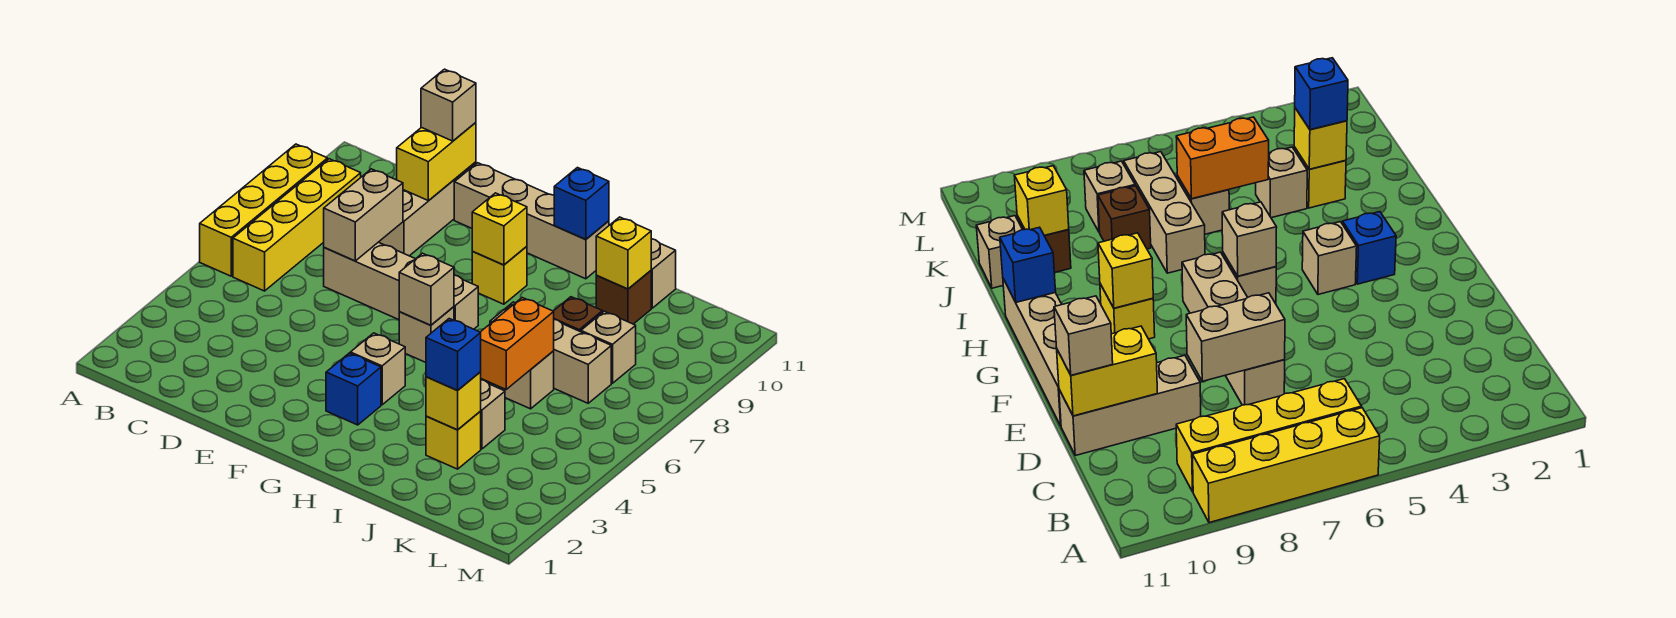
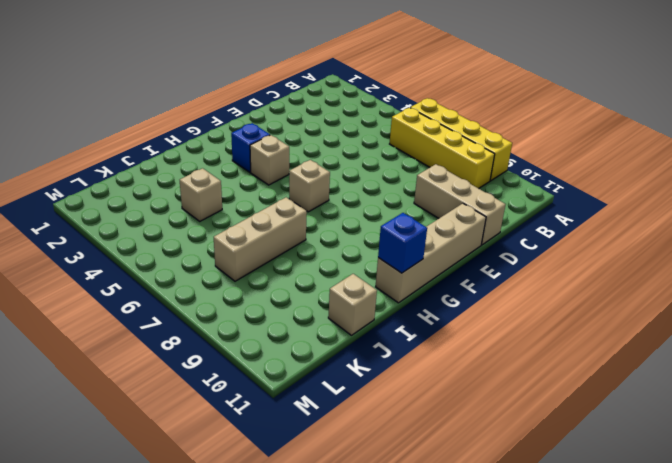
none -> tan 1x4 brick [324,242,478,329]
none -> yellow 1x1 brick [472,246,527,304]
none -> yellow 1x1 brick [426,411,481,469]

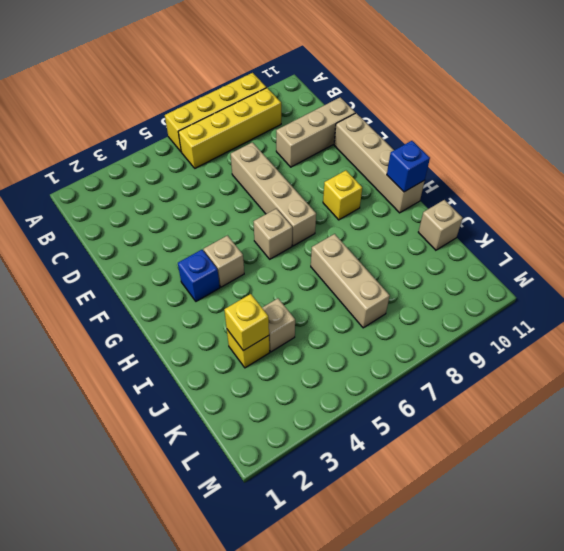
none -> tan 1x1 brick [499,351,554,409]
none -> brown 1x1 brick [554,297,603,332]
none -> brown 1x1 brick [596,271,651,324]

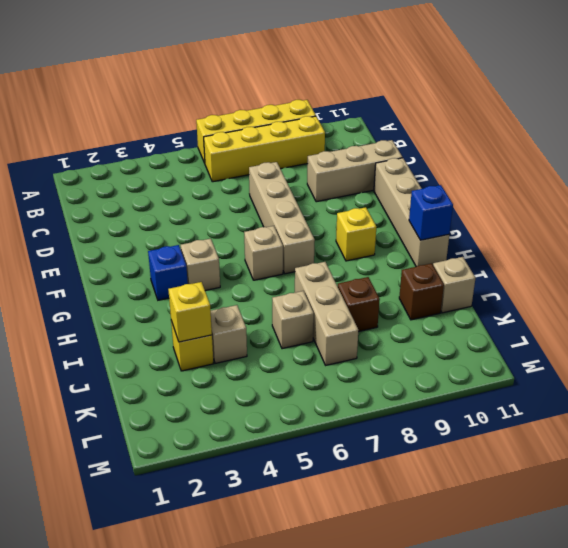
none -> tan 1x1 brick [581,311,636,383]
none -> tan 1x2 brick [324,169,403,261]
none -> yellow 1x2 brick [397,123,476,200]

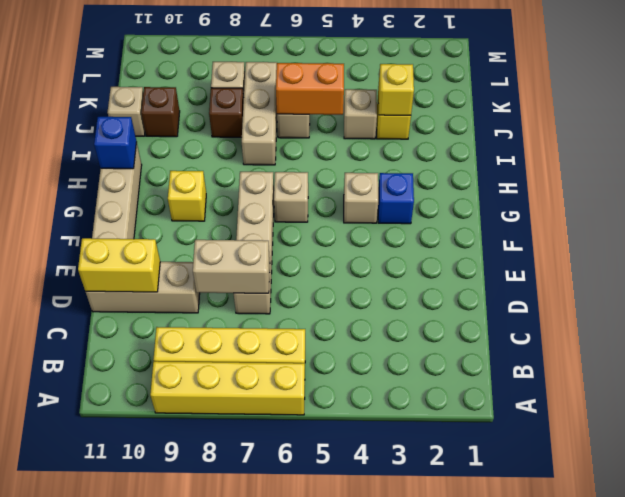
none -> tan 1x1 brick [399,253,454,325]
none -> yellow 1x1 brick [472,193,527,265]
none -> yellow 1x1 brick [596,217,651,289]

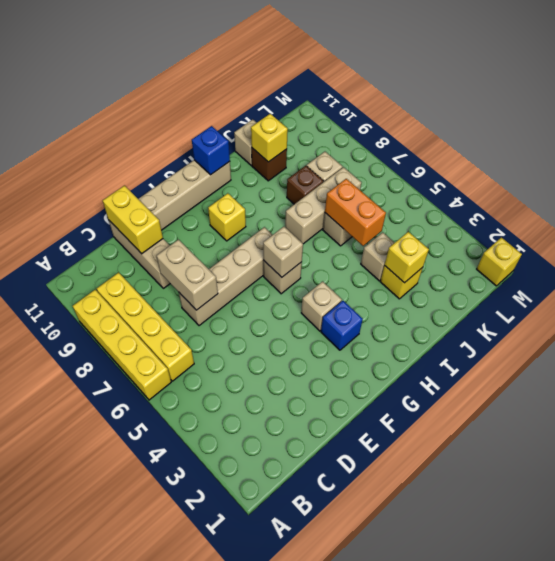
yellow 1x1 brick [477,237,522,286] -> yellow 1x1 brick moved to [472,193,527,265]
none -> tan 1x1 brick [421,69,476,141]
none -> blue 1x1 brick [426,319,481,390]

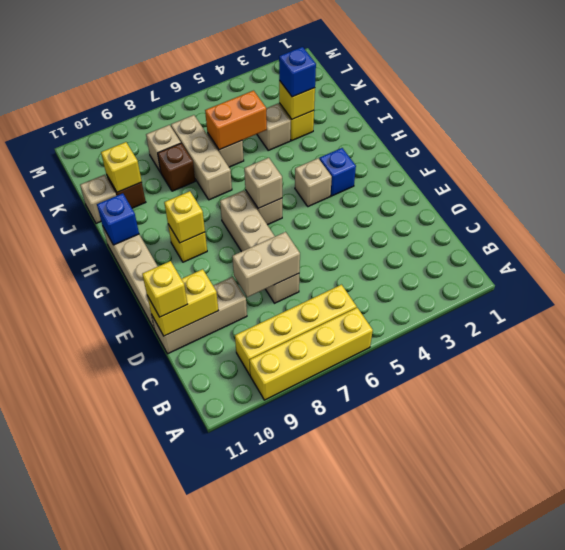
yellow 1x1 brick [142,261,188,317] -> tan 1x1 brick [421,69,476,141]

